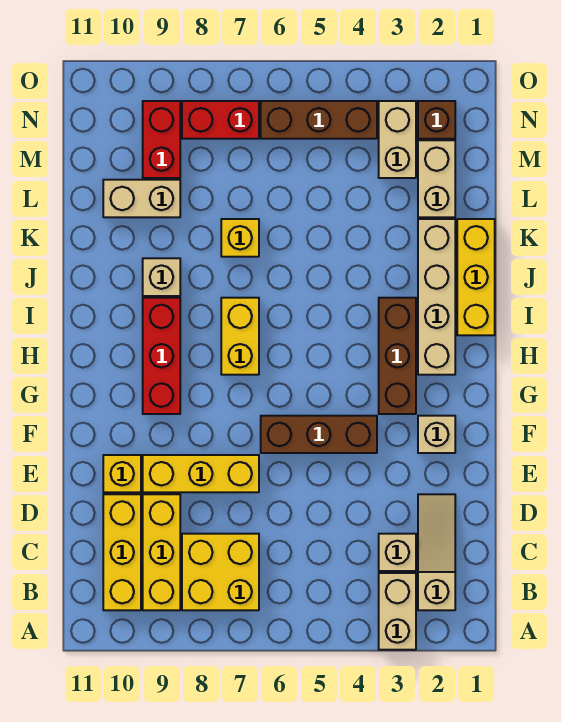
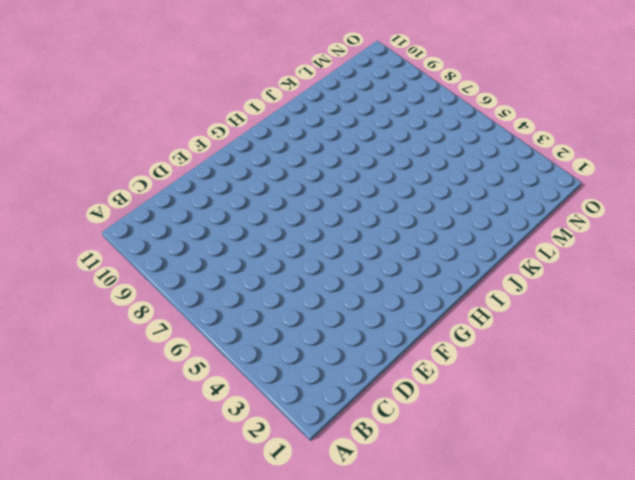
none -> tan 1x2 brick [379,573,416,650]
none -> tan 1x3 slope [418,494,455,610]
none -> yellow 2x2 brick [182,534,259,610]

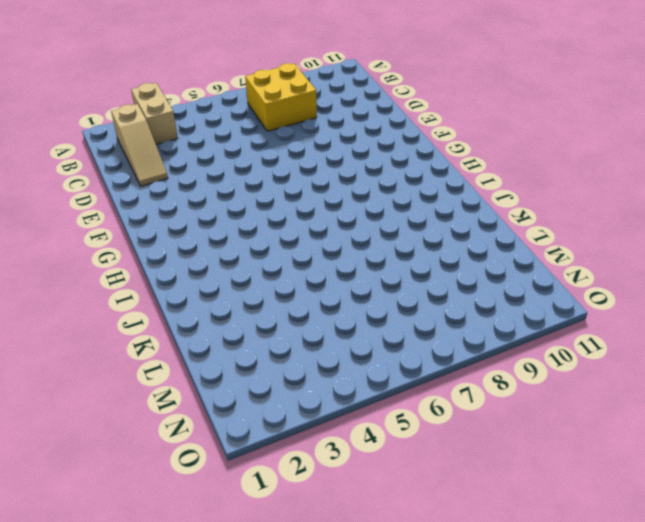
none -> yellow 1x3 brick [143,494,180,610]
none -> yellow 1x3 brick [103,494,141,610]
none -> tan 1x1 brick [379,534,416,571]

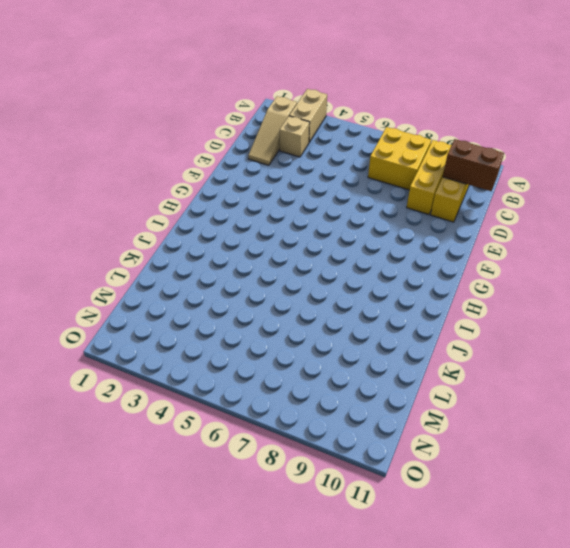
brown 1x2 brick [443,139,504,191] -> none
none -> yellow 1x3 brick [143,455,259,492]
none -> yellow 1x1 brick [103,455,141,492]
none -> tan 1x1 brick [418,416,455,453]

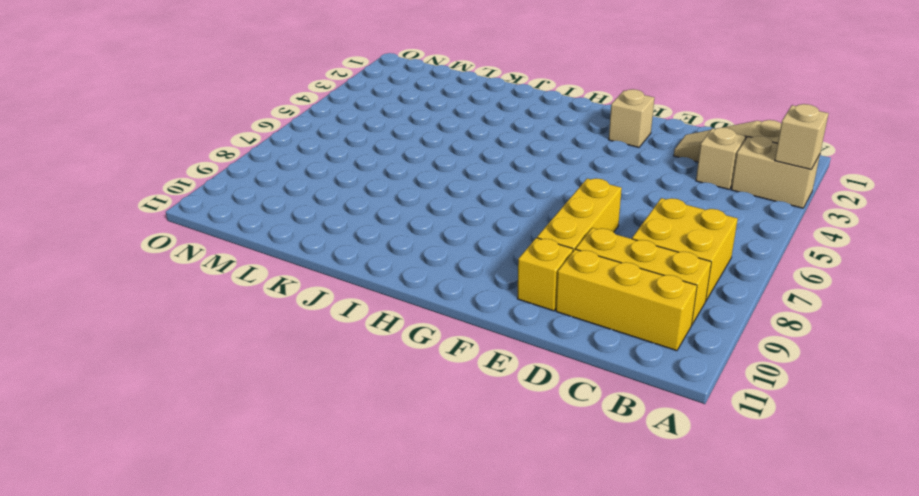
tan 1x1 brick [775,104,829,169] -> tan 1x1 brick moved to [143,258,180,296]
none -> brown 1x3 brick [261,416,377,453]
none -> brown 1x3 brick [379,298,416,414]
none -> red 1x3 brick [143,298,180,414]

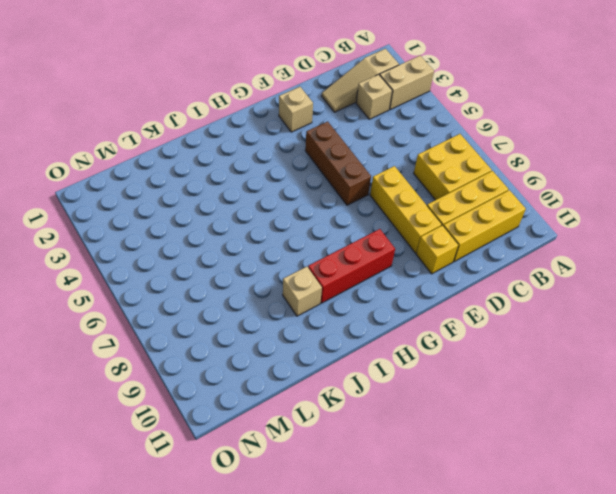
none -> brown 1x3 brick [379,298,416,414]
none -> tan 1x4 brick [418,219,455,375]
none -> yellow 1x2 brick [221,298,259,375]

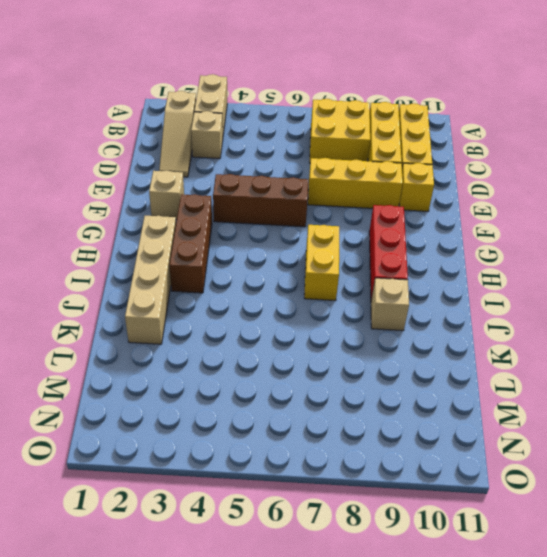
none -> yellow 1x3 brick [457,219,495,335]
none -> yellow 1x1 brick [221,219,259,257]
none -> tan 1x2 brick [418,140,455,217]

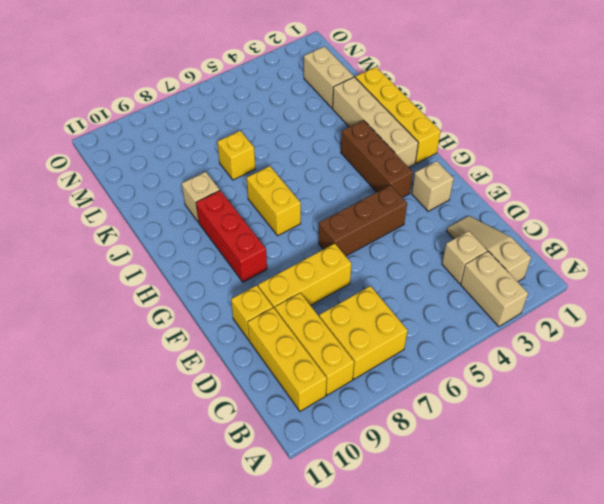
yellow 1x4 brick [355,67,441,163] -> yellow 1x3 brick [457,219,495,335]
none -> tan 1x2 brick [103,180,180,217]
none -> tan 1x2 brick [379,101,416,178]
none -> red 1x2 brick [143,101,180,178]

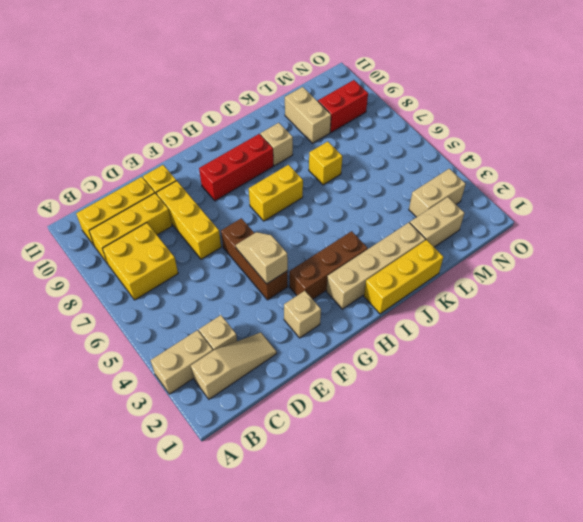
tan 1x2 slope [236,232,288,284] -> none
none -> brown 1x1 brick [418,101,455,139]
none -> brown 1x3 brick [261,101,377,139]
none -> red 1x2 brick [182,101,259,139]

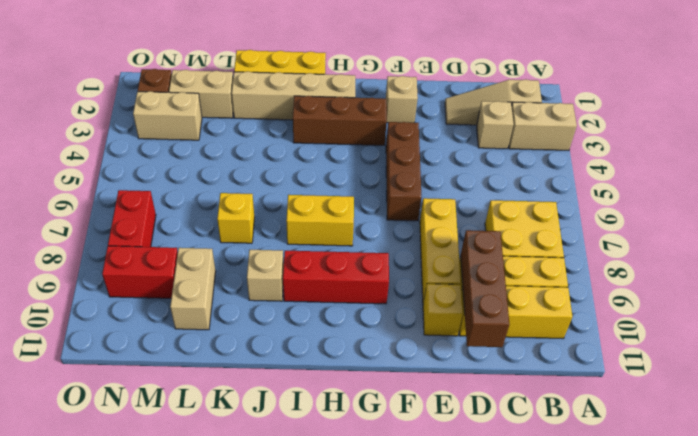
brown 1x3 brick [461,230,510,347] -> brown 1x3 brick moved to [261,101,377,139]

